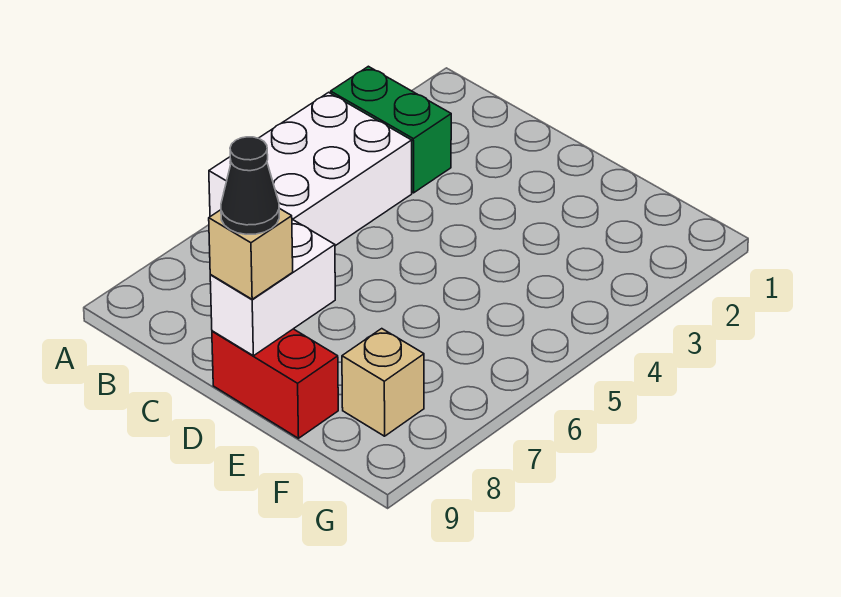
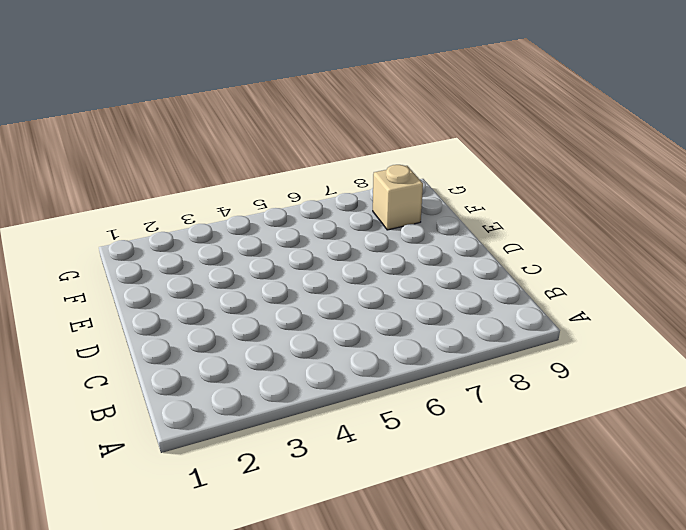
none -> green 1x2 brick [331,66,451,193]
none -> white 2x3 brick [209,92,412,246]

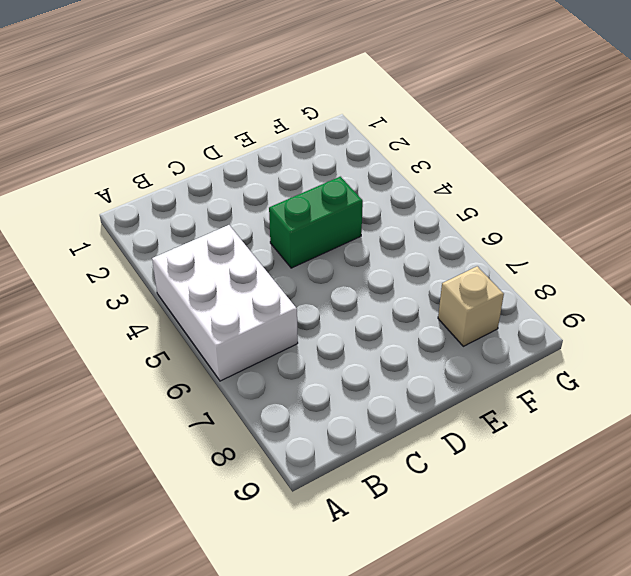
green 1x2 brick [269,177,363,268] -> green 1x2 brick moved to [331,66,451,193]
none -> red 1x2 brick [212,329,338,438]
none -> white 1x2 brick [210,220,335,356]

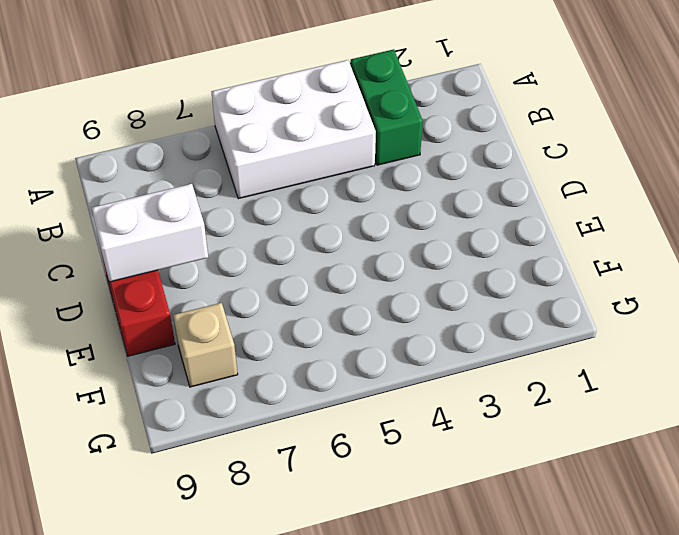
none -> tan 1x1 brick [209,209,293,299]
none -> black 1x1 cone [221,137,279,234]

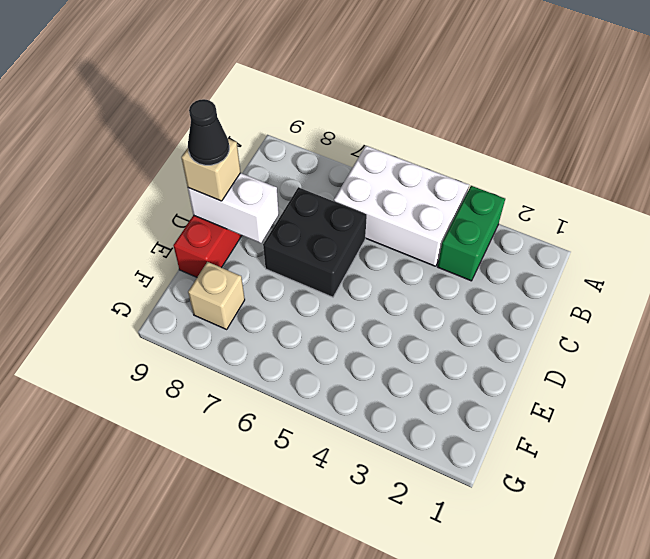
black 2x2 brick [263,187,367,297] -> none

